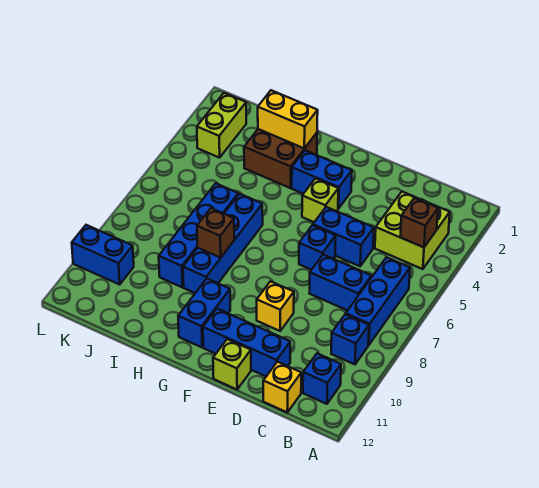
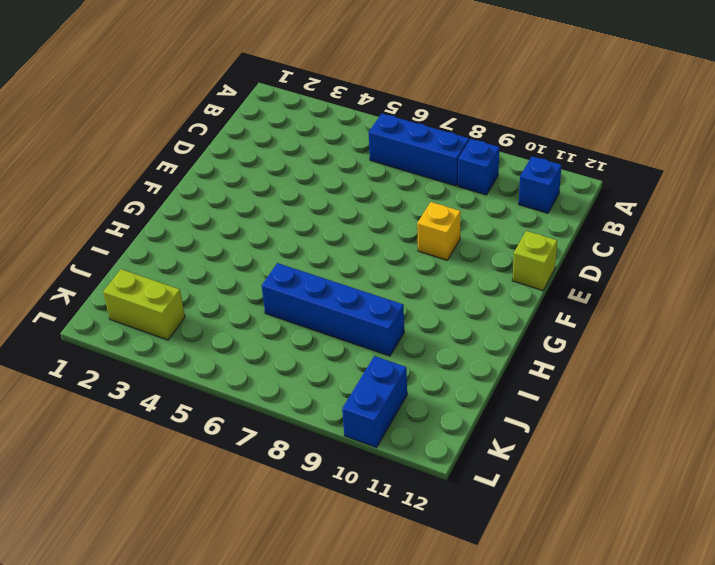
none -> lime 2x2 brick [375,192,450,269]
none -> blue 1x2 brick [310,255,371,311]
none -> yellow 1x1 brick [263,362,301,412]

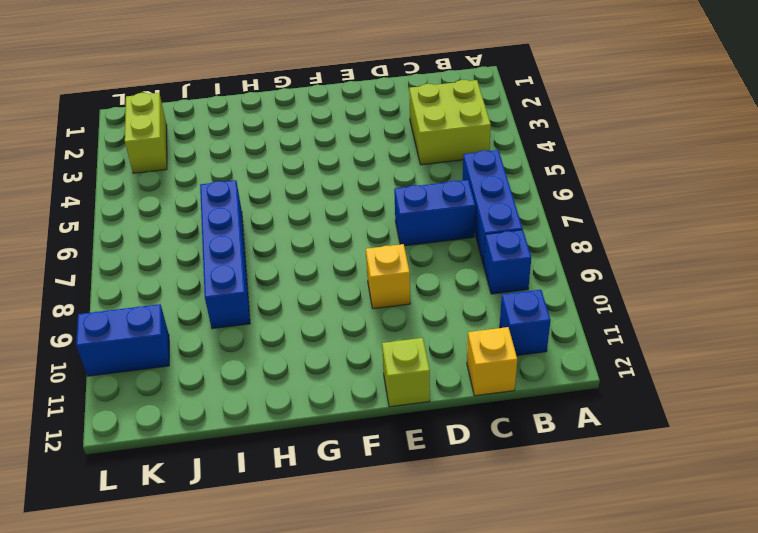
none -> blue 1x2 brick [313,207,374,266]
none -> blue 1x3 brick [203,309,290,376]
none -> blue 1x1 brick [299,225,336,270]

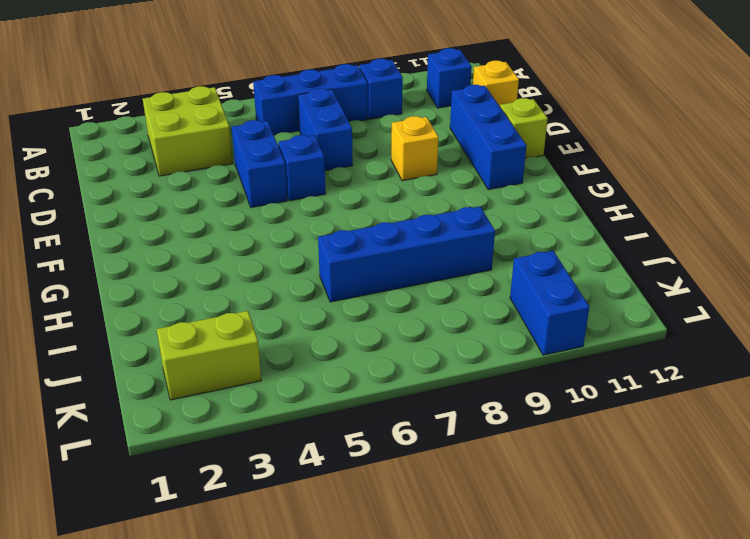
none -> blue 1x2 brick [292,150,352,209]
none -> lime 1x1 brick [302,178,338,222]
none -> blue 1x2 brick [178,279,230,347]

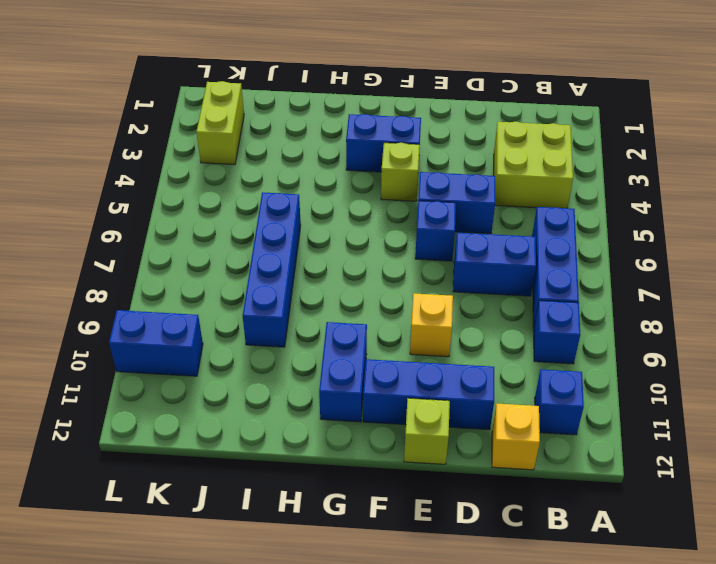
none -> brown 2x2 brick [244,129,317,188]
none -> blue 1x4 brick [183,194,263,293]
none -> brown 1x1 brick [400,198,438,247]

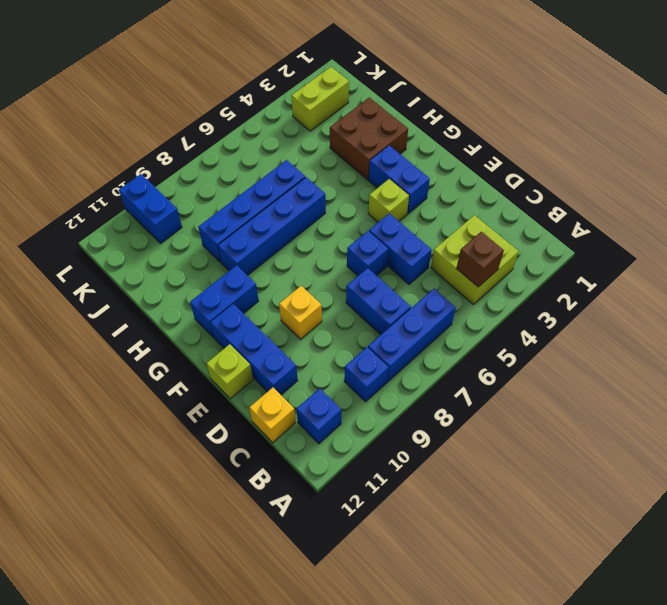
none -> yellow 1x2 brick [258,90,318,148]
none -> brown 1x1 brick [197,208,234,258]

